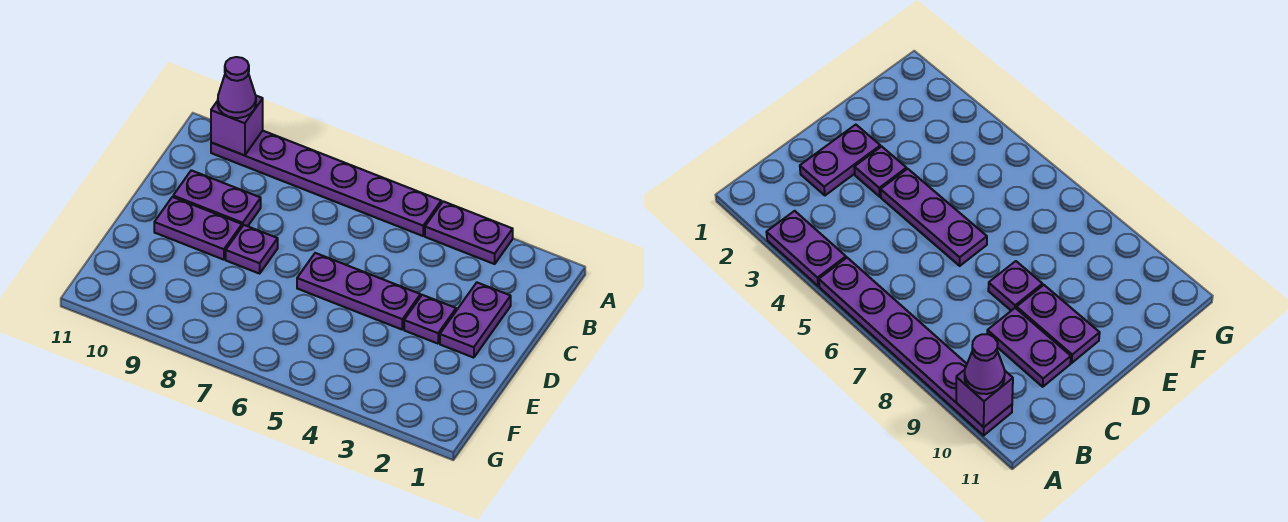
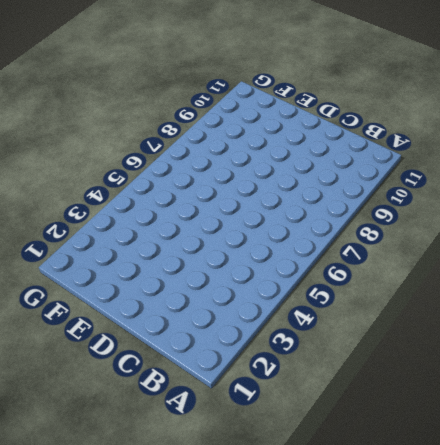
none -> purple 1x2 plate [425,201,513,264]
none -> purple 1x6 plate [211,131,441,236]

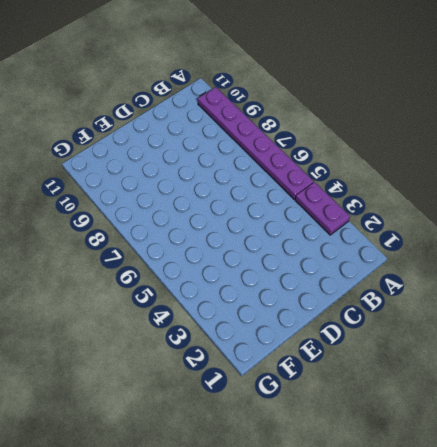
none -> purple 1x2 plate [440,283,511,358]
none -> purple 1x2 plate [173,170,261,226]

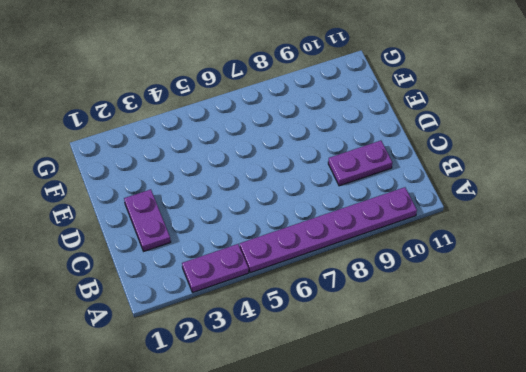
none -> purple 1x1 plate [404,295,456,344]
none -> purple 1x3 plate [297,253,420,329]

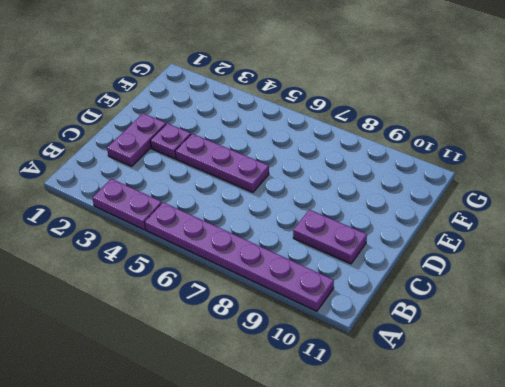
none -> purple 1x1 plate [226,225,278,274]
none -> purple 1x2 plate [154,197,242,260]

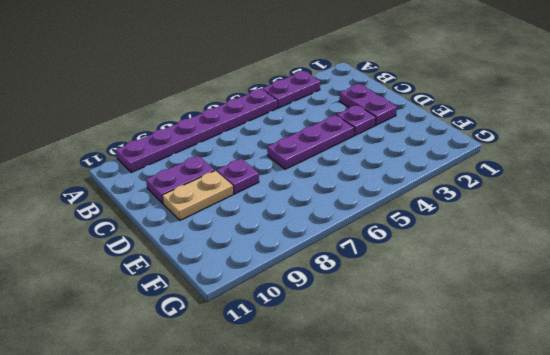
tan 1x2 plate [162,170,233,220] -> purple 1x2 plate [154,197,242,260]
none -> purple 1x1 brick [211,96,263,155]
none -> purple 1x1 cone [218,57,256,118]

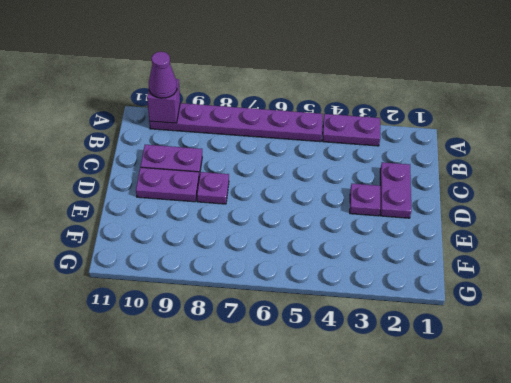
none -> purple 1x3 plate [297,253,420,329]

